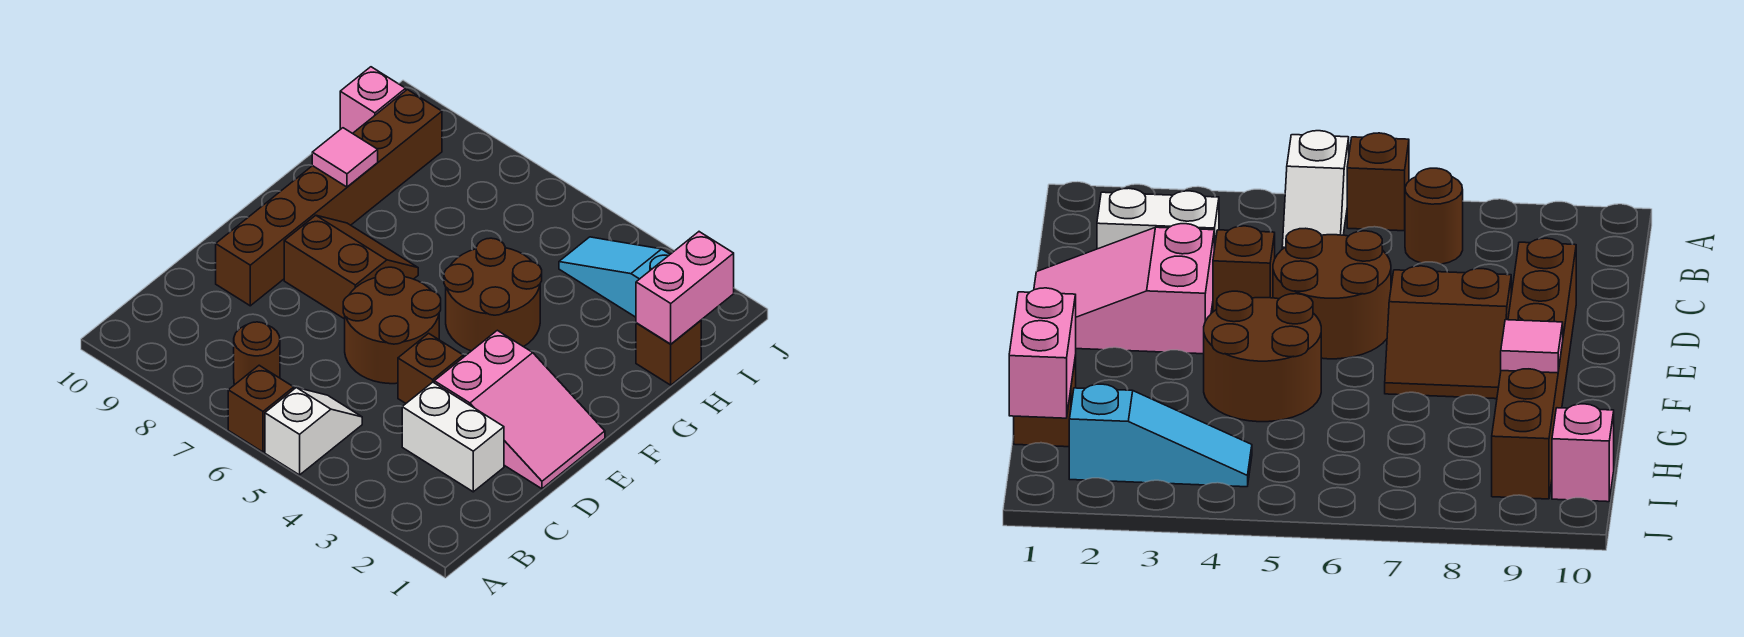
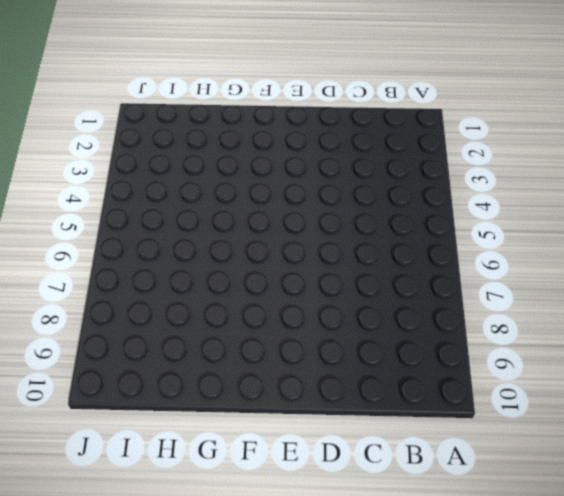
none -> white 1x2 slope [265,388,362,475]
none -> brown 1x1 brick [228,365,294,452]
none -> brown 1x1 round brick [234,322,280,384]

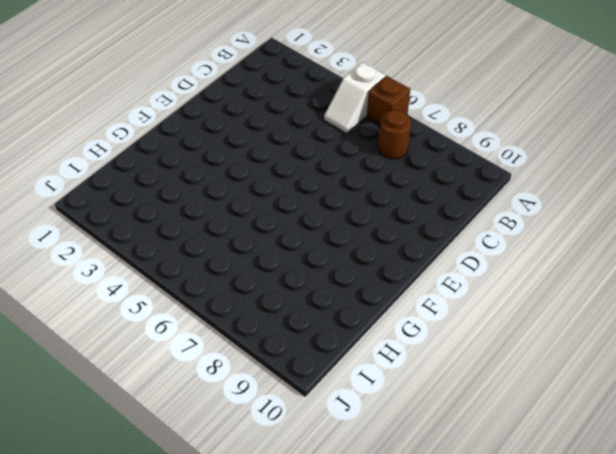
none -> white 1x2 brick [402,382,504,492]
none -> pink 2x3 slope [434,330,605,489]
none -> brown 1x1 brick [398,333,463,403]

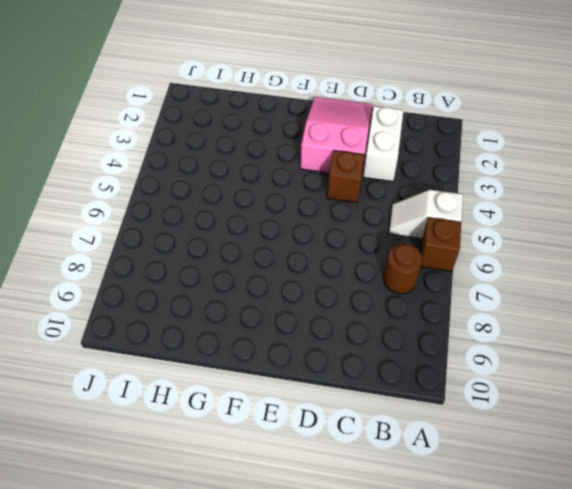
none -> brown 2x2 round brick [343,267,441,384]
none -> brown 1x6 brick [216,90,442,306]
none -> brown 2x2 slope [284,215,418,319]

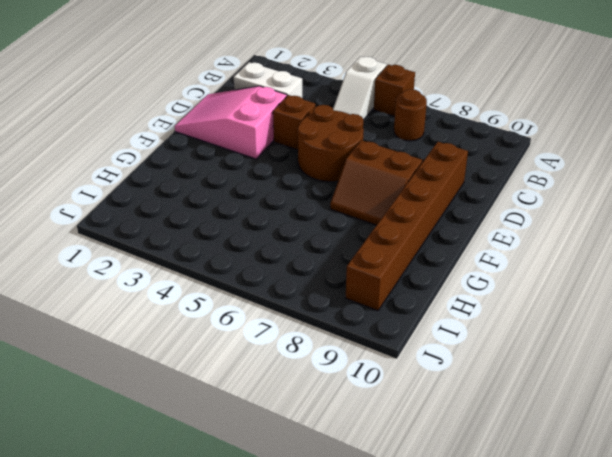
none -> brown 2x2 round brick [444,238,542,351]
none -> brown 1x1 brick [636,320,701,385]
none -> cyan 1x3 slope [559,237,670,317]

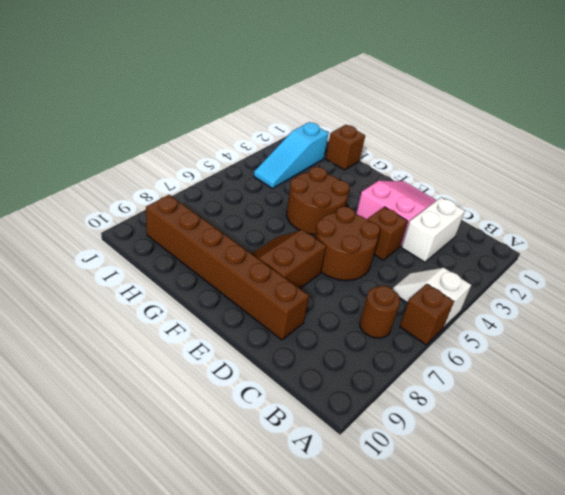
none -> pink 1x1 brick [340,67,406,134]
none -> pink 1x1 tile [312,128,378,187]
none -> pink 1x2 brick [636,232,734,344]

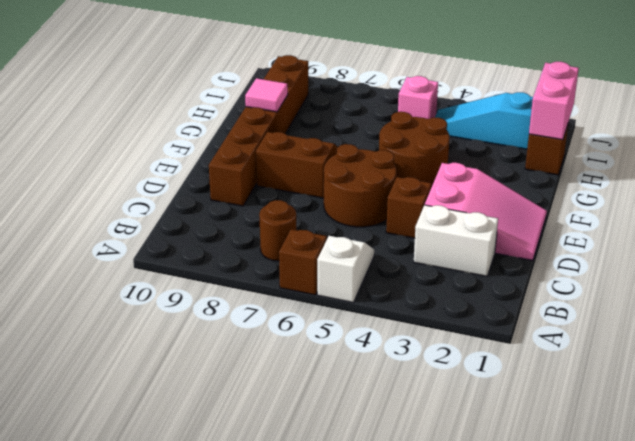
pink 1x1 brick [398,76,438,119] -> pink 1x1 brick moved to [340,67,406,134]

